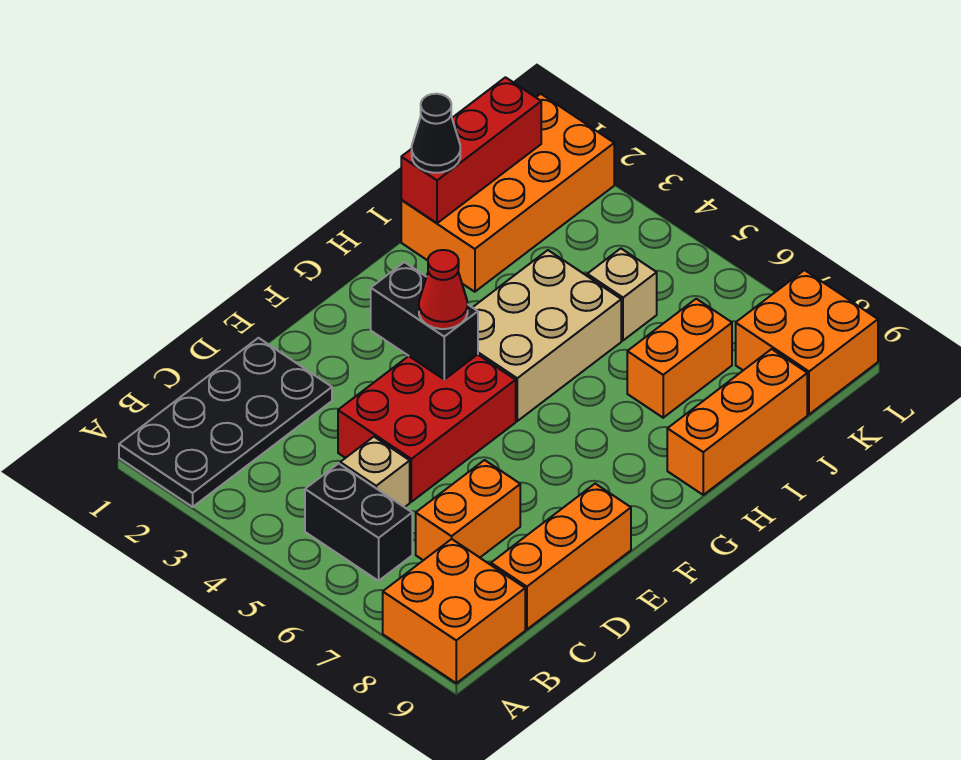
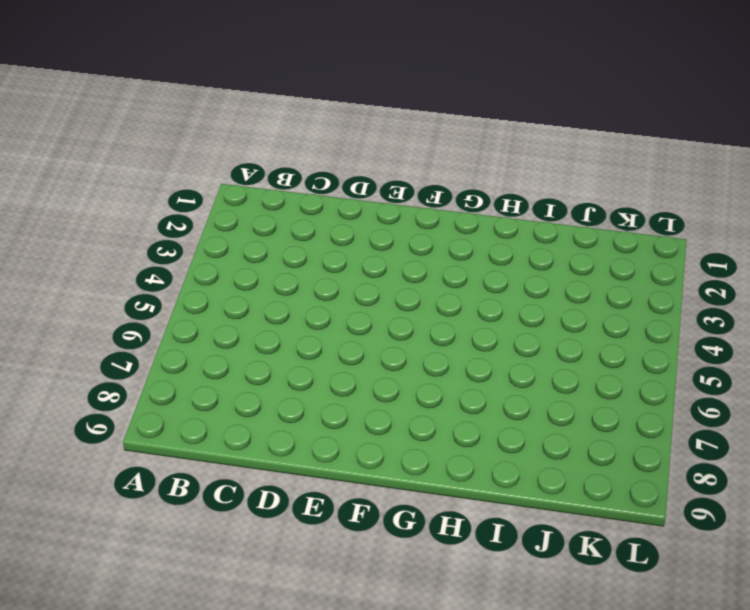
none -> black 2x4 plate [119,338,332,507]
none -> orange 2x2 brick [383,539,525,683]
none -> black 1x2 brick [305,463,412,581]

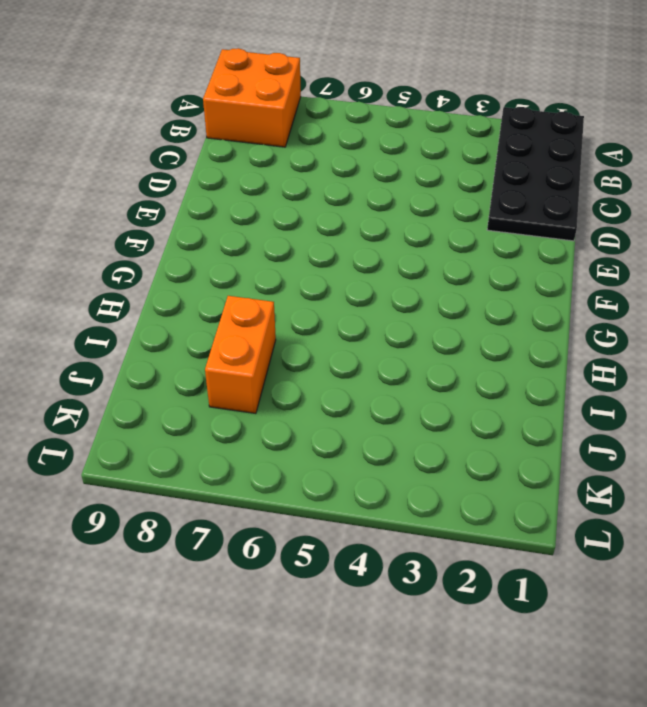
none -> black 1x2 brick [305,463,412,581]
none -> tan 1x1 brick [340,437,410,507]
none -> orange 1x2 brick [416,460,520,560]

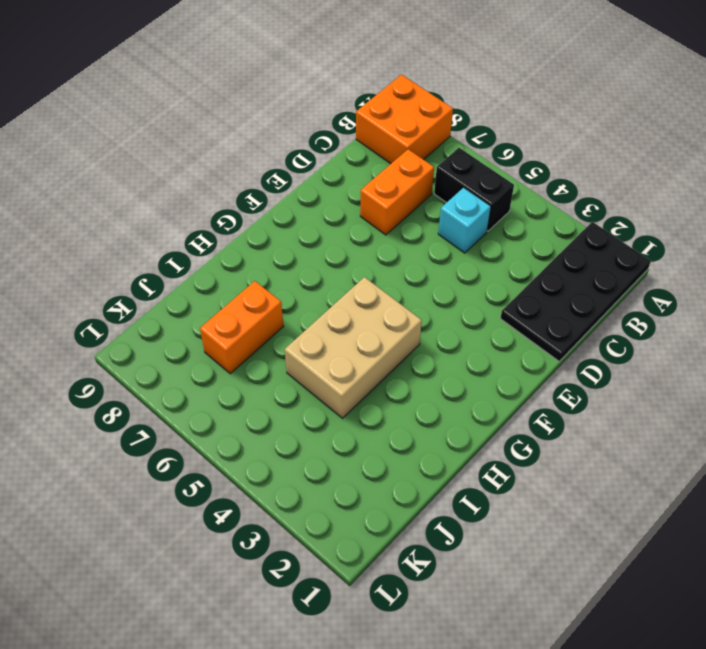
cyan 1x1 brick [438,187,491,253] -> tan 1x1 brick [340,437,410,507]
none -> orange 1x3 brick [491,484,631,629]
none -> red 2x3 brick [338,354,516,502]
none -> orange 1x3 brick [667,349,807,495]

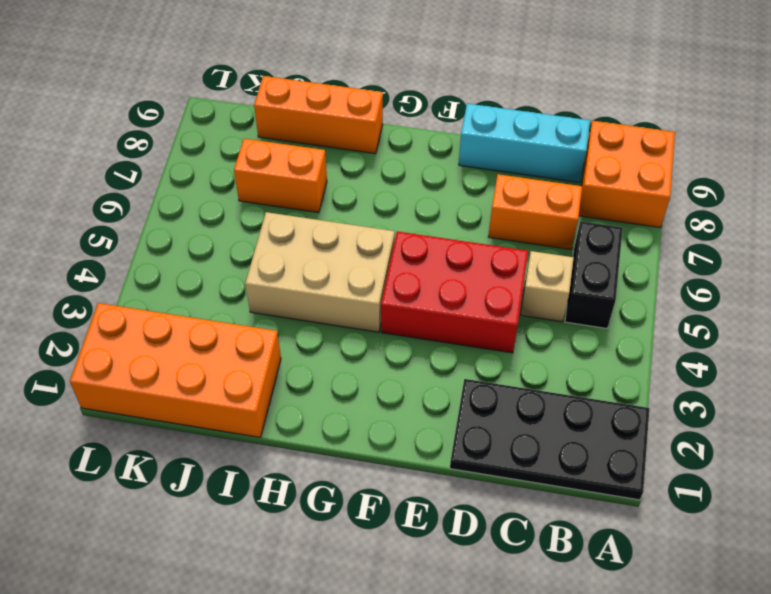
cyan 1x3 brick [459,104,590,182] -> orange 1x3 brick [491,484,631,629]
none -> tan 1x1 brick [587,248,657,340]
none -> orange 2x2 brick [736,270,878,414]
none -> black 1x2 brick [371,262,478,379]

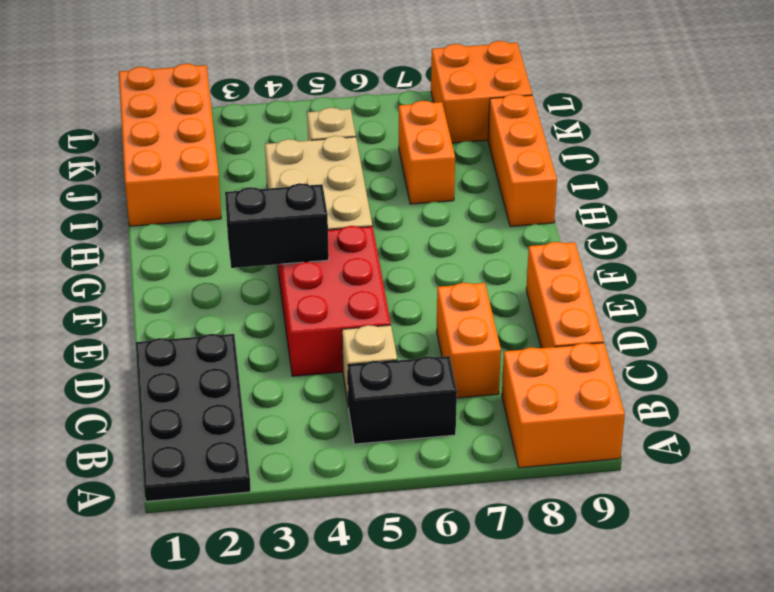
none -> red 1x3 brick [401,77,541,223]
none -> red 1x1 cone [419,250,468,329]
none -> black 1x1 cone [412,94,460,173]

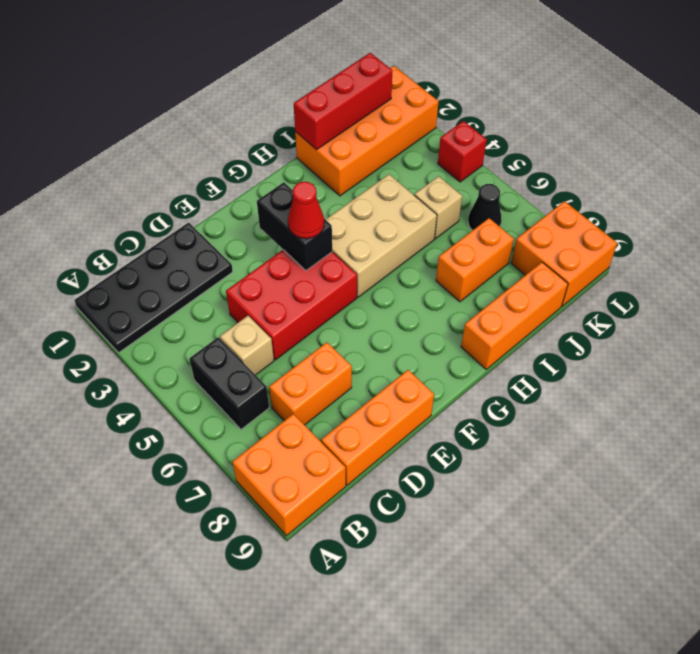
black 1x1 cone [468,184,502,231] -> black 1x1 cone moved to [412,94,460,173]
red 1x1 brick [438,121,487,182] -> none

